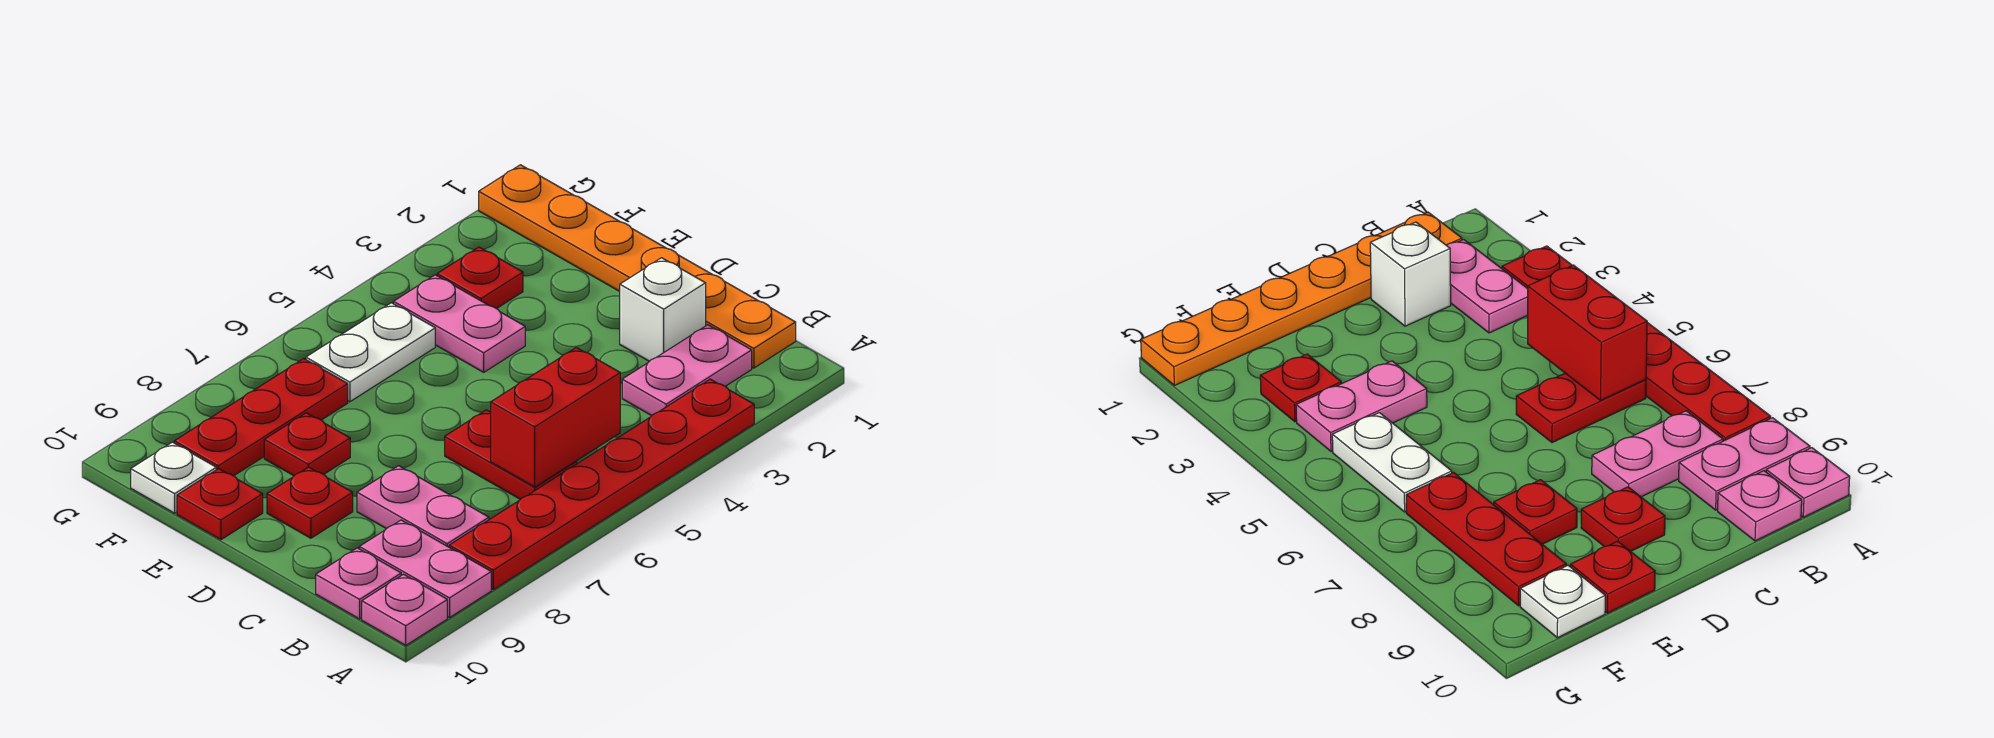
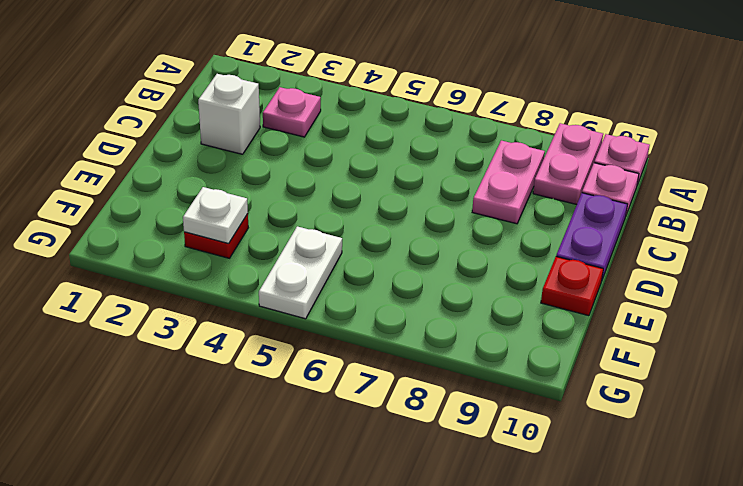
pink 1x1 plate [263,87,321,137] -> pink 1x2 plate [622,325,752,416]
purple 1x2 plate [556,193,628,279] -> none
white 1x1 plate [183,187,248,244] -> white 1x1 plate moved to [131,442,216,513]
white 1x2 plate [259,226,342,319] -> white 1x2 plate turned to [306,303,435,402]
none -> red 1x6 plate [449,379,754,590]
none -> orange 1x6 plate [479,165,796,368]
none -> red 1x2 plate [445,410,577,499]

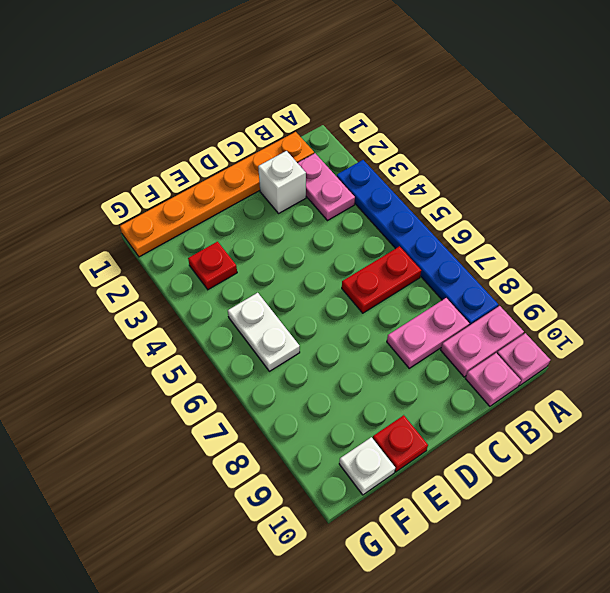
blue 1x6 plate [337,160,498,326] -> red 1x6 plate [449,379,754,590]
none -> red 1x1 plate [267,467,353,538]
none -> pink 1x2 plate [393,275,525,372]
none -> red 1x1 plate [264,413,350,476]

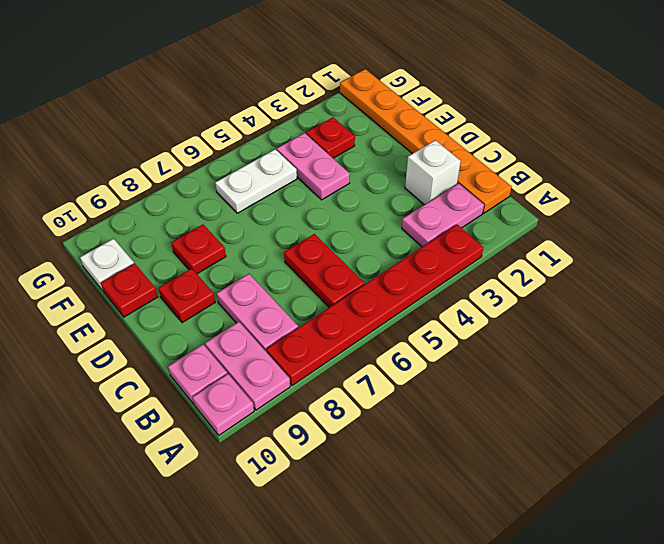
none -> red 1x3 plate [174,359,348,476]
none -> red 1x2 brick [491,348,620,487]

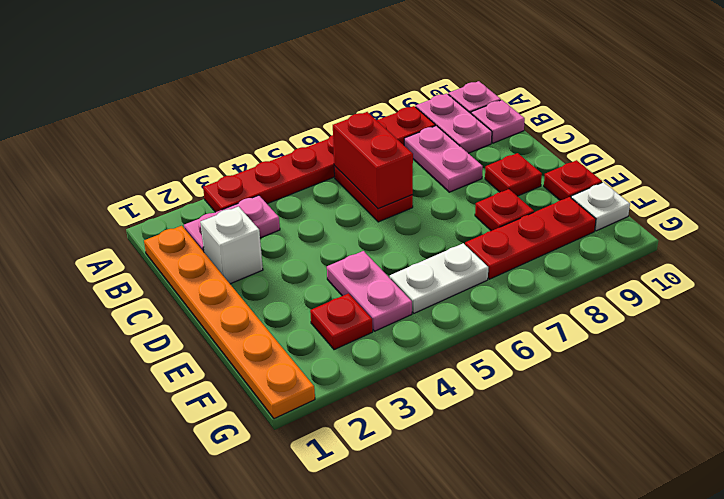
red 1x2 brick [333,112,413,209] -> red 1x2 brick turned to [491,348,620,487]

